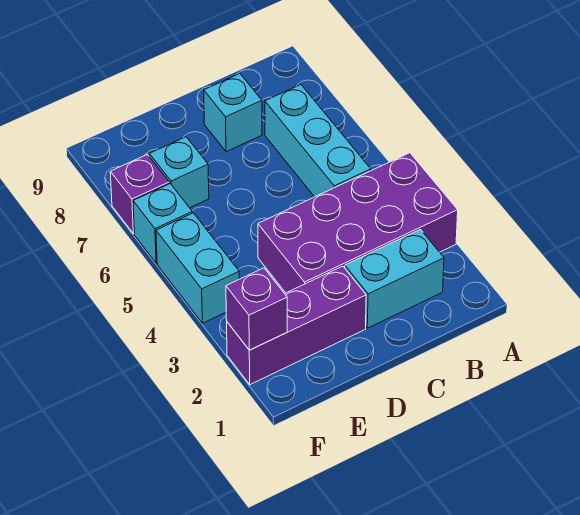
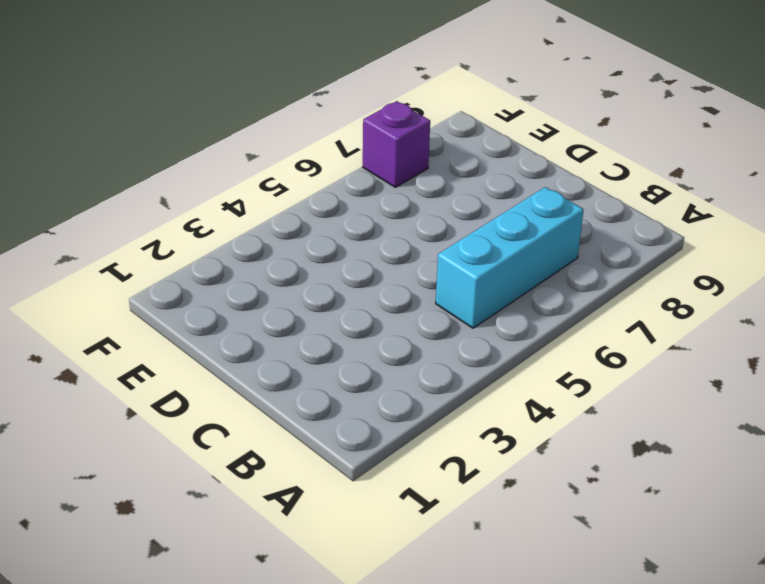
none -> purple 2x4 brick [258,153,458,293]
none -> cyan 1x2 brick [345,229,444,328]

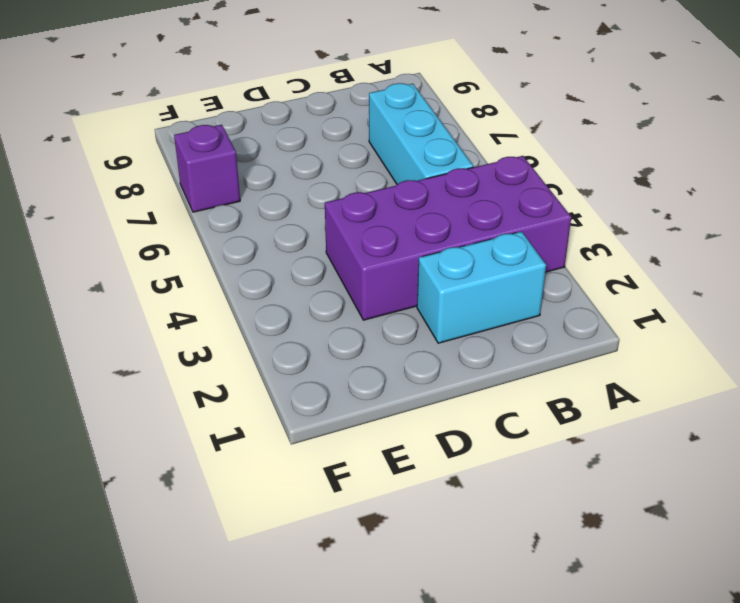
none -> cyan 1x1 brick [204,74,262,152]
none -> purple 1x3 brick [227,266,366,385]

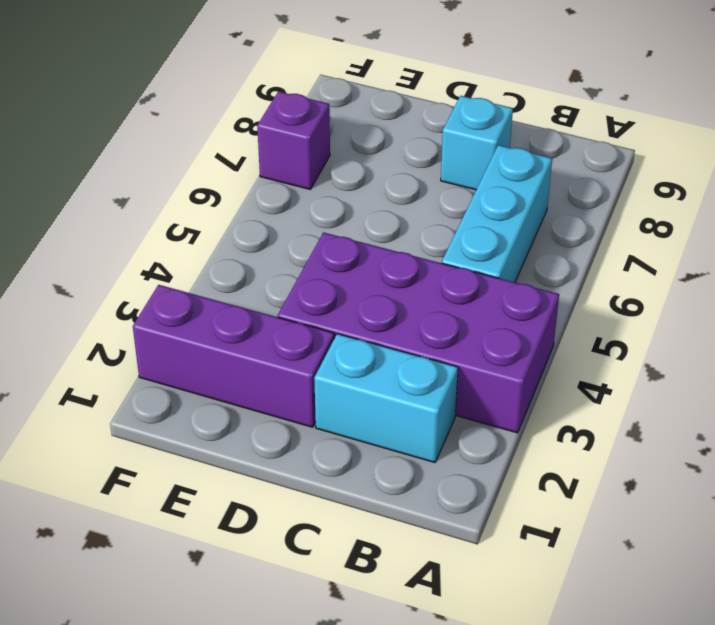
none -> cyan 1x1 brick [149,137,209,208]
none -> cyan 1x2 brick [156,213,239,323]

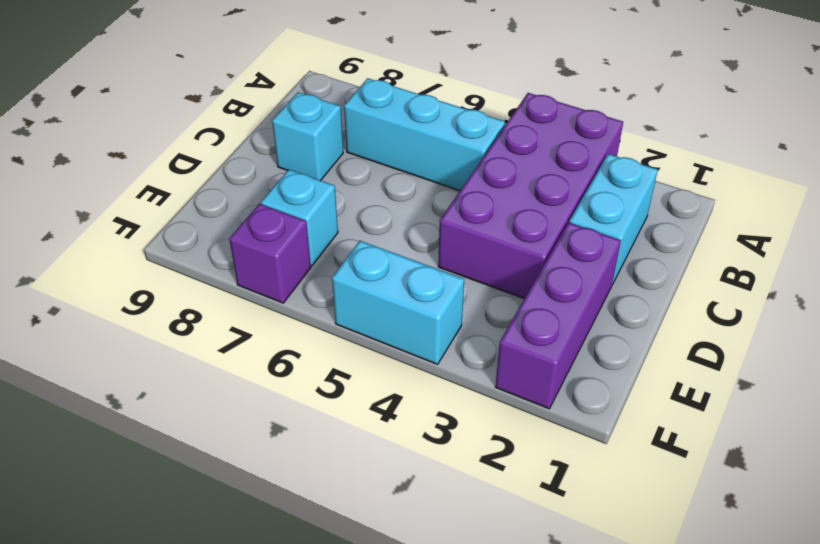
none -> cyan 1x1 brick [133,184,192,263]
none -> purple 1x1 brick [226,268,287,350]

